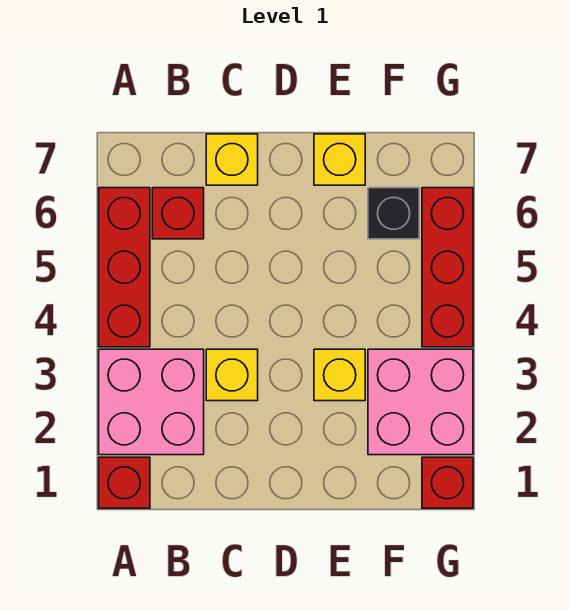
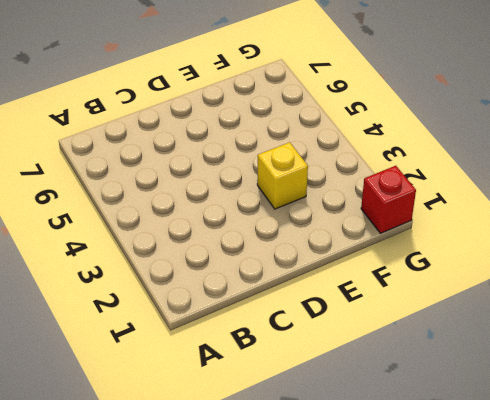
none -> red 1x1 brick [99,457,150,508]
none -> pink 2x2 brick [99,349,204,455]
none -> red 1x3 brick [99,188,150,347]

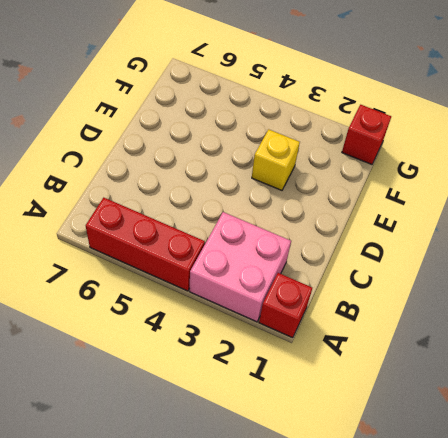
none -> red 1x1 brick [152,188,204,239]
none -> yellow 1x1 brick [206,349,258,401]
none -> yellow 1x1 brick [206,134,258,185]

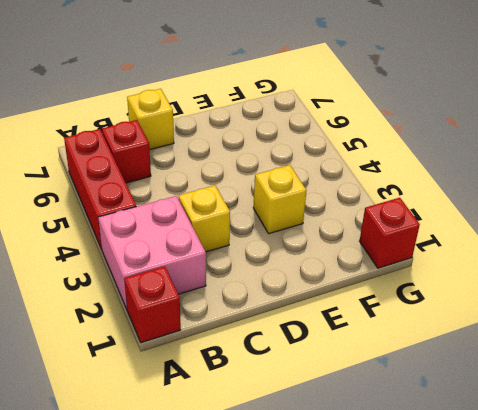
none -> yellow 1x1 brick [314,134,365,185]
none -> pink 2x2 brick [368,349,473,455]
none -> black 1x1 brick [368,188,419,239]

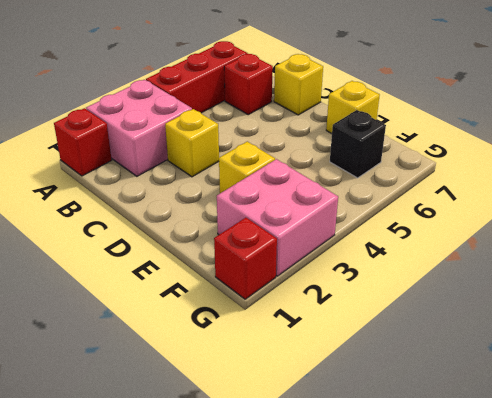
none -> red 1x3 brick [422,188,473,347]

